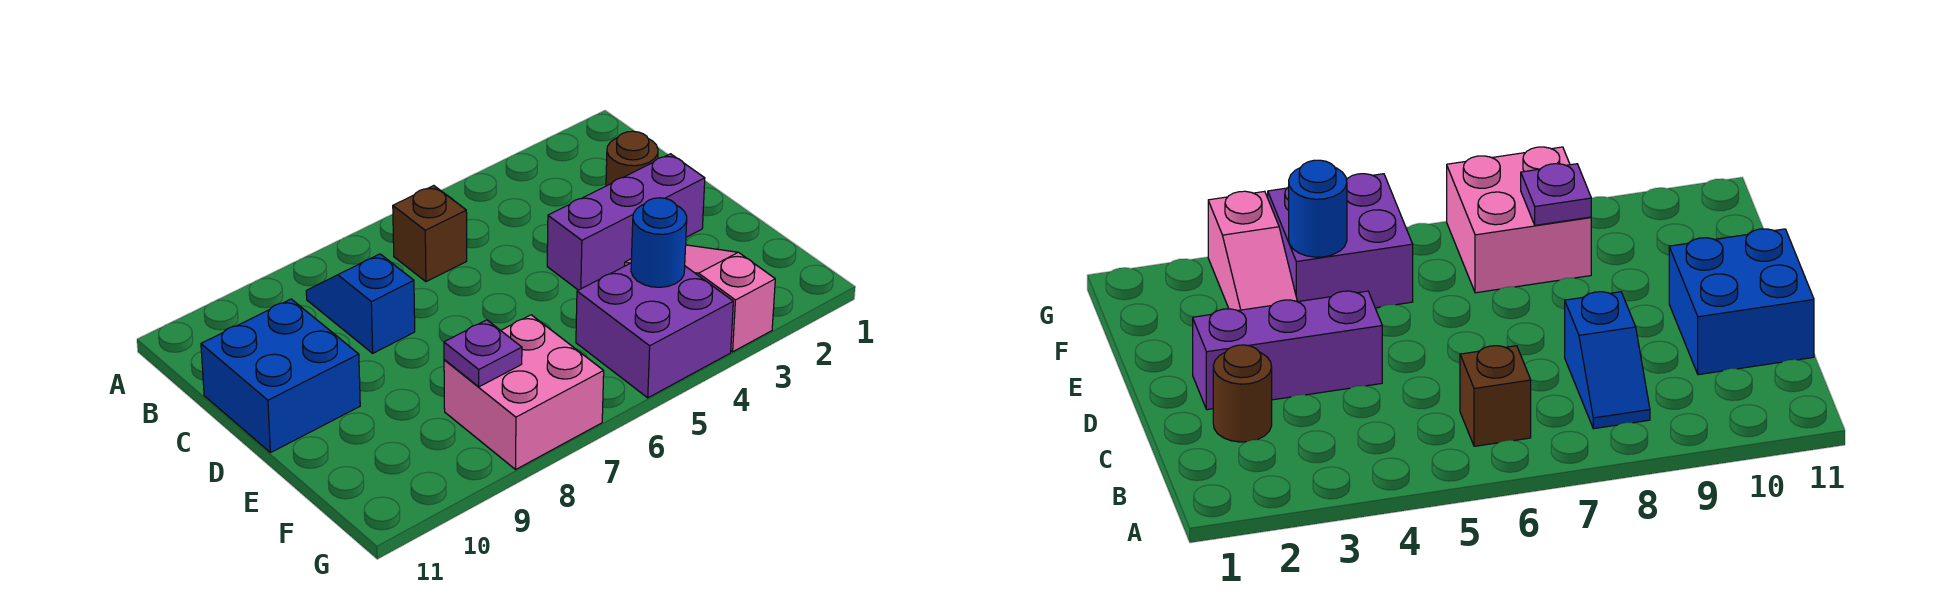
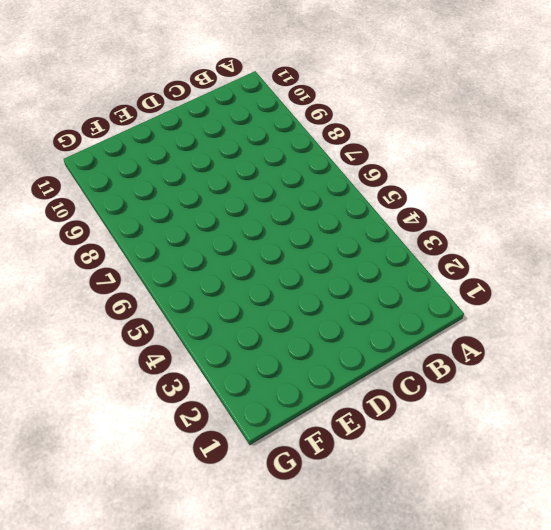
none -> brown 1x1 brick [393,186,467,282]
none -> blue 1x2 slope [306,254,415,353]

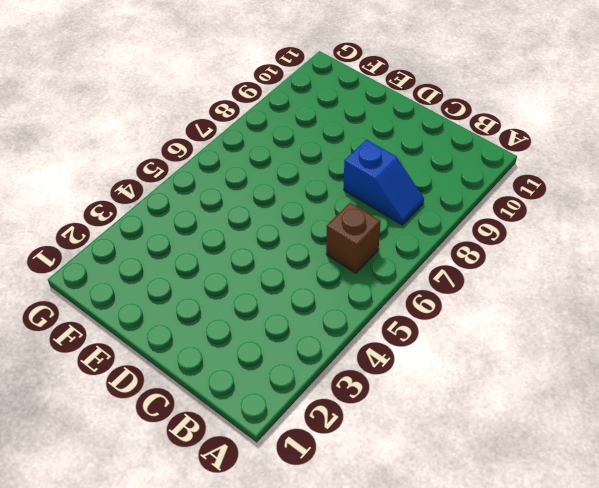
none -> brown 1x1 round brick [606,131,658,186]
none -> blue 2x2 brick [201,299,360,453]

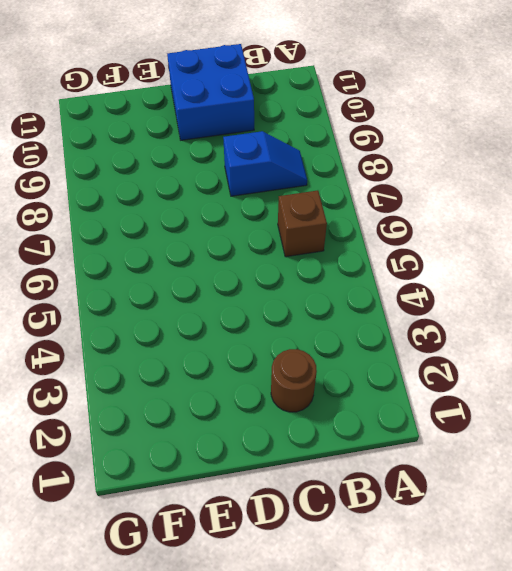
none -> purple 1x3 brick [547,154,705,290]
none -> pink 1x3 slope [624,245,775,352]

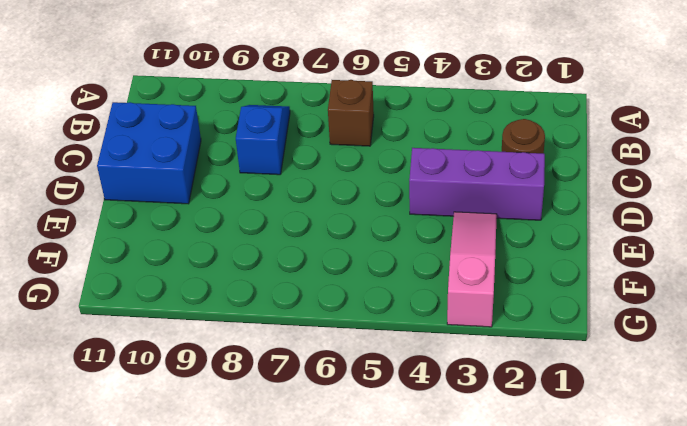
none -> purple 2x2 brick [576,263,733,398]
none -> pink 2x2 brick [444,315,604,469]

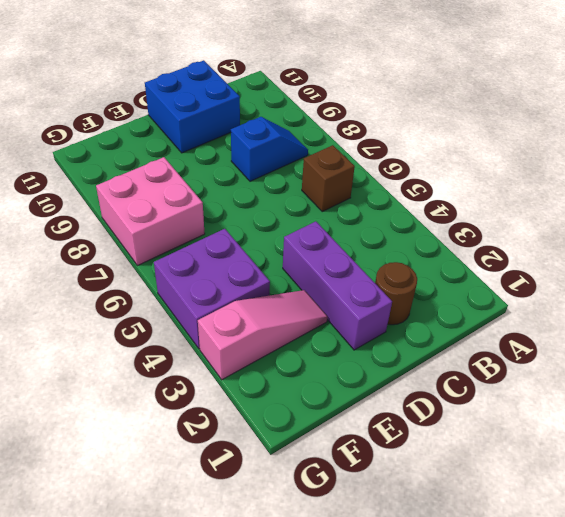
none -> blue 1x1 round brick [631,198,687,287]
none -> purple 1x1 plate [444,320,522,387]

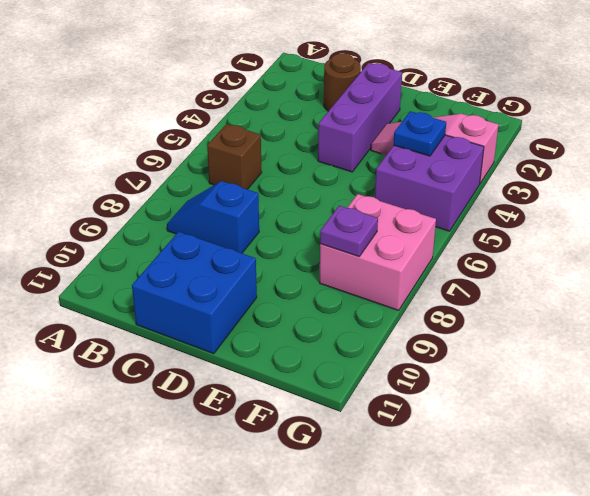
blue 1x1 plate [393,111,446,156] -> blue 1x1 round brick [631,198,687,287]

